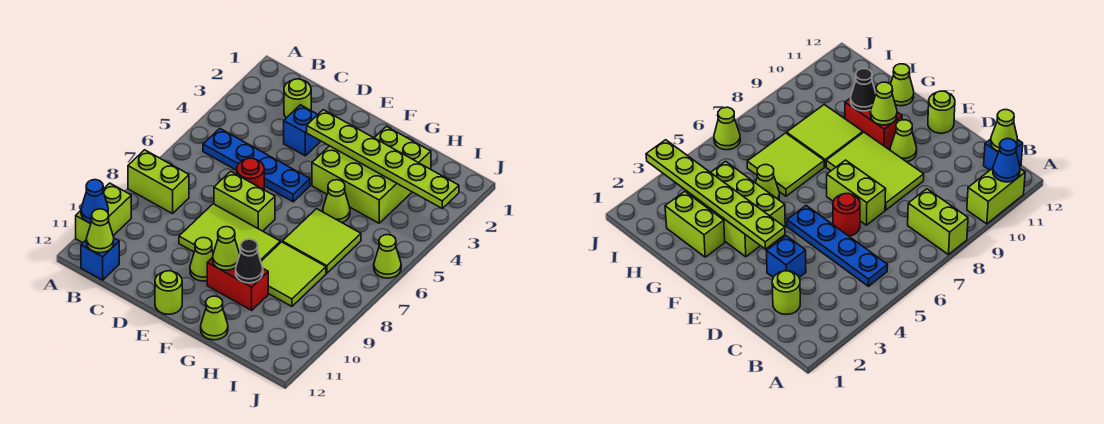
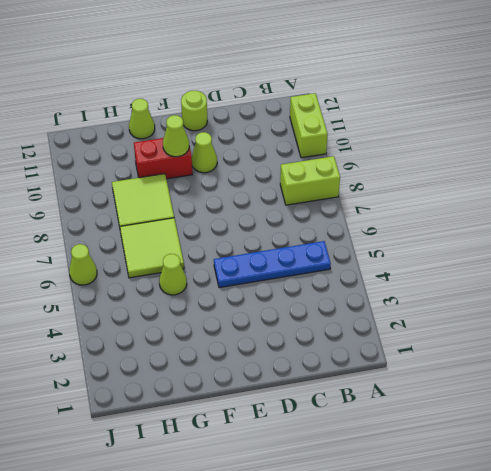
none -> blue 1x1 brick [81,238,119,280]
none -> lime 1x1 round brick [284,79,311,118]
none -> blue 1x1 brick [284,105,321,156]

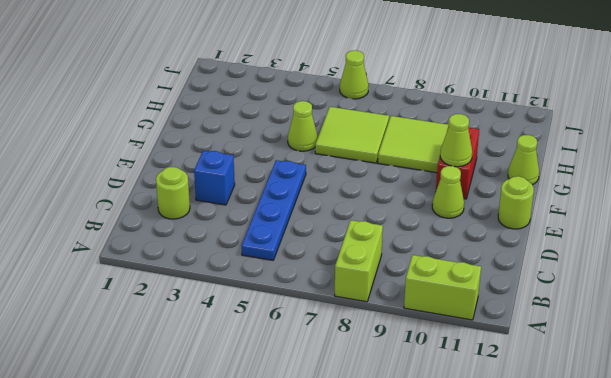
none -> blue 1x1 brick [81,238,119,280]
none -> red 1x1 round brick [237,158,264,190]
none -> lime 1x2 brick [214,171,275,231]

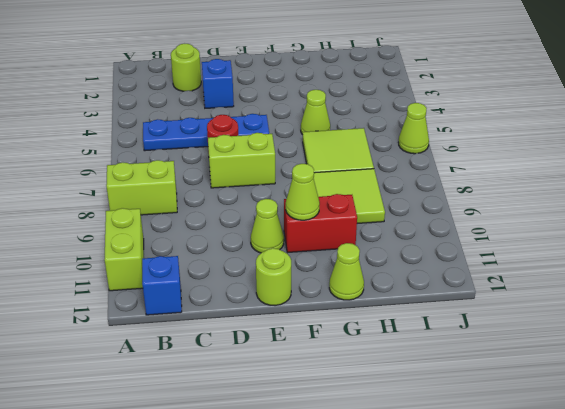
none -> lime 2x3 tile [179,204,280,261]
none -> lime 2x3 brick [312,146,412,223]
none -> lime 1x2 brick [374,126,431,169]

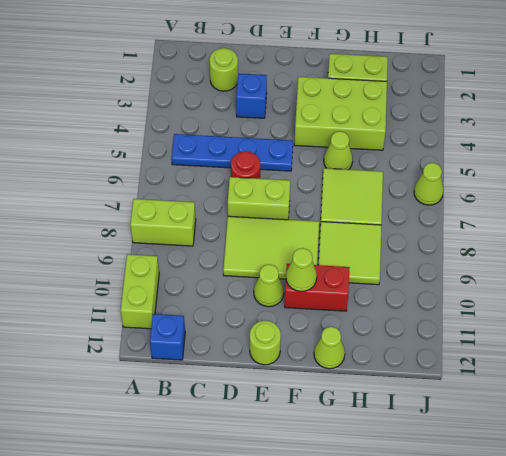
none -> blue 1x1 cone [81,180,108,223]
none -> lime 1x1 cone [86,209,114,253]
none -> lime 1x6 plate [307,110,459,209]

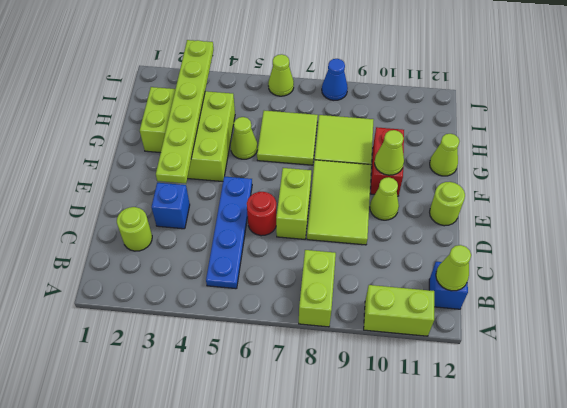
blue 1x1 cone [322,59,348,100] -> blue 1x1 cone moved to [81,180,108,223]
none -> black 1x1 cone [236,239,263,283]

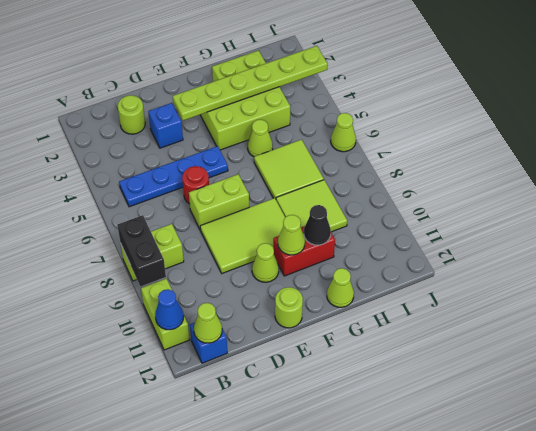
black 1x2 brick [117,215,166,287] -> none

